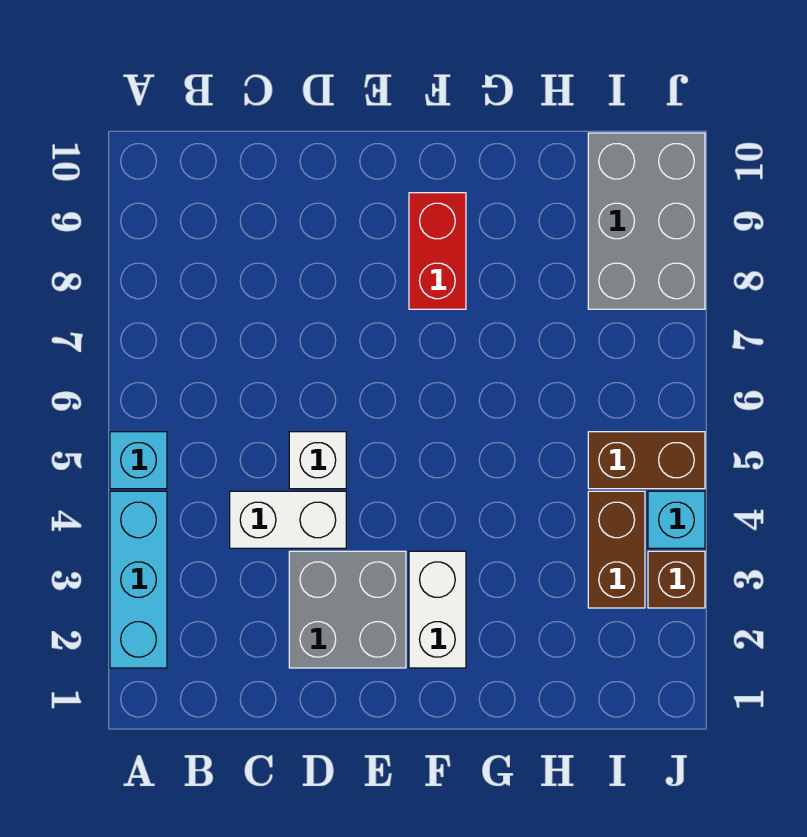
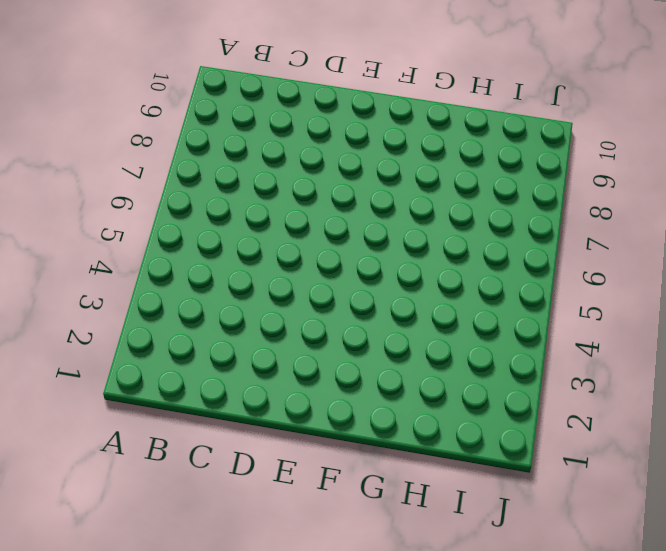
none -> cyan 1x3 brick [110,491,167,668]
none -> cyan 1x1 brick [110,432,167,489]
none -> white 1x2 brick [230,491,346,548]

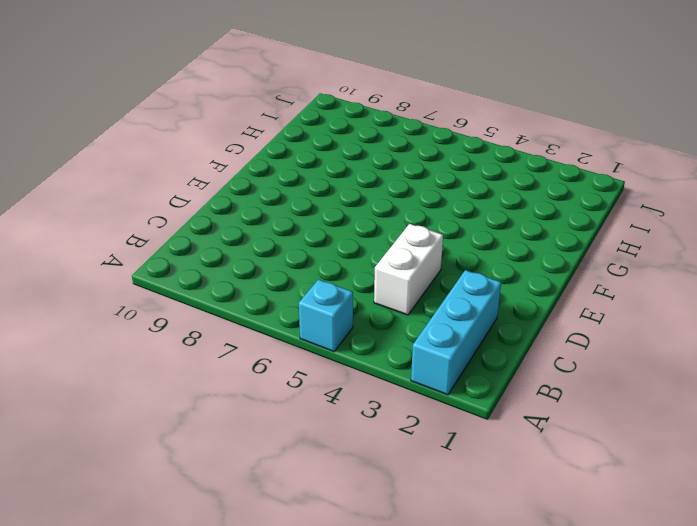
cyan 1x3 brick [411,270,501,395] -> cyan 1x3 brick turned to [110,491,167,668]
none -> grey 2x2 brick [289,551,406,668]
none -> white 1x1 brick [289,432,346,489]
none -> white 1x2 brick [409,551,466,668]

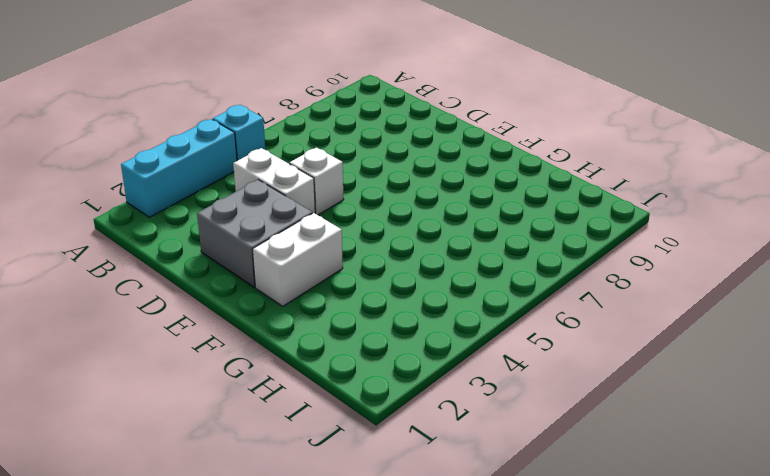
none -> red 1x2 brick [409,193,466,309]
none -> brown 1x2 brick [588,491,645,608]
none -> brown 1x2 brick [588,432,705,489]

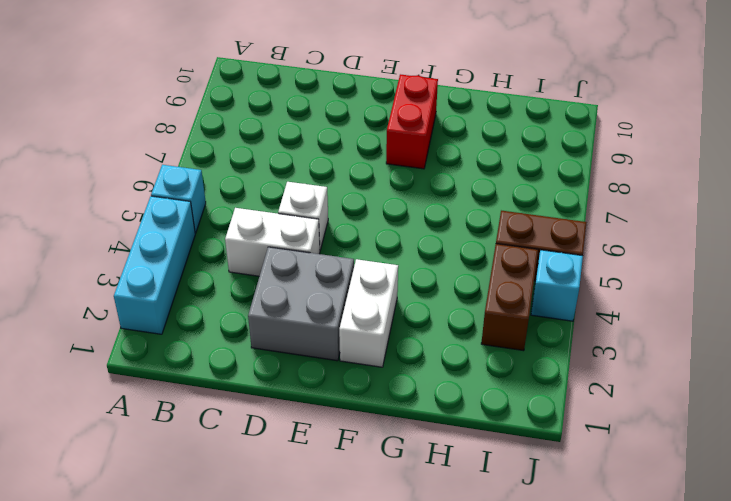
none -> grey 2x3 brick [588,133,705,309]
none -> brown 1x1 brick [648,551,705,608]

